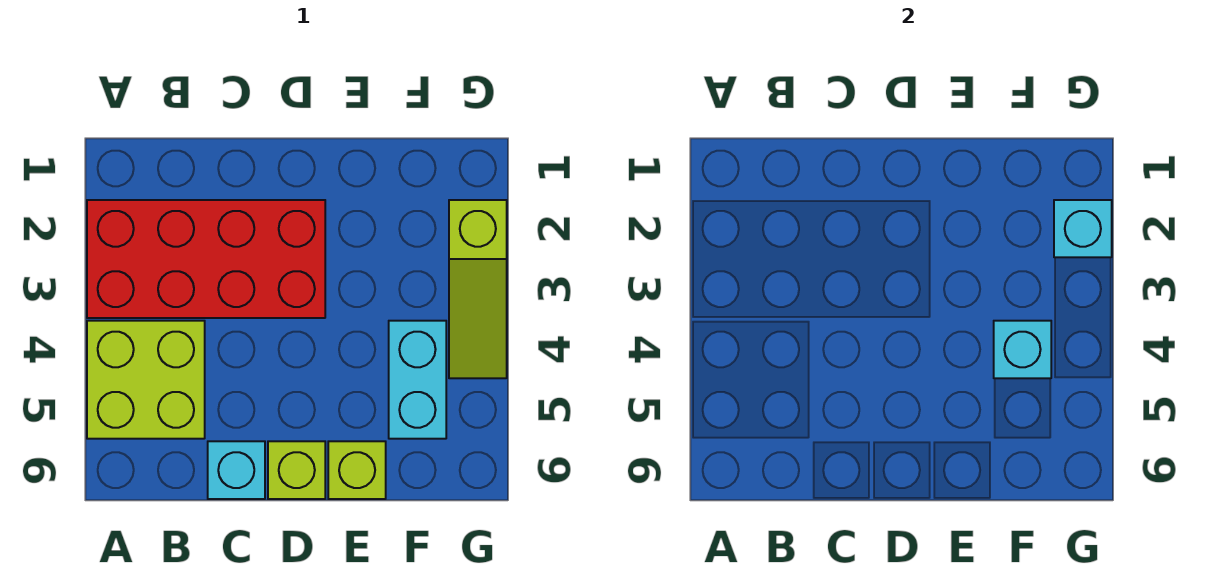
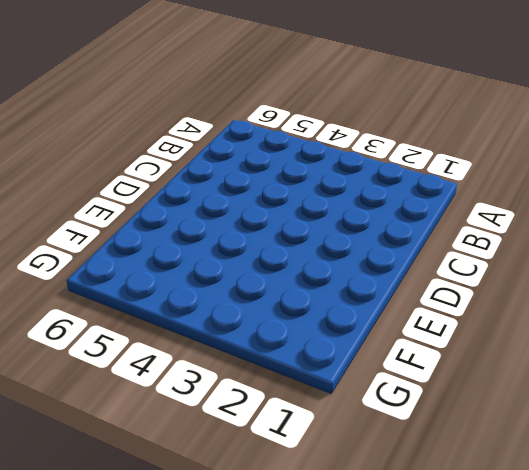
none -> red 2x4 brick [87,200,325,318]
none -> lime 2x2 brick [87,321,205,439]

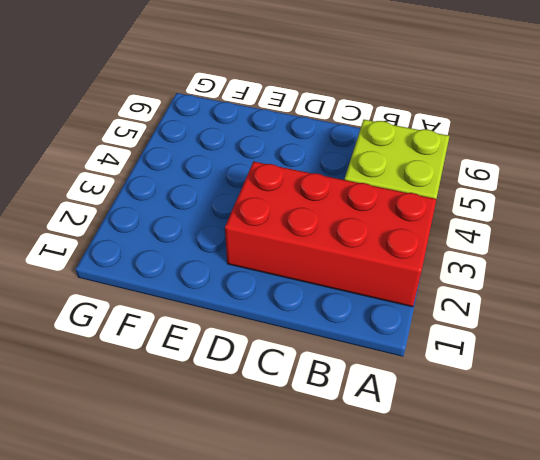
none -> cyan 1x1 brick [208,441,265,499]
none -> lime 1x1 brick [268,441,325,499]

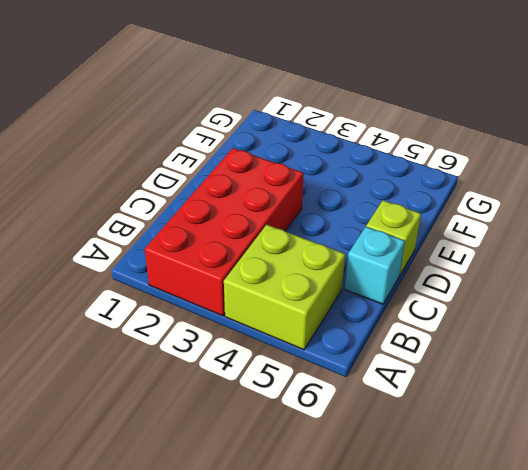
none -> lime 1x1 brick [328,441,386,499]
none -> cyan 1x2 brick [389,321,446,439]

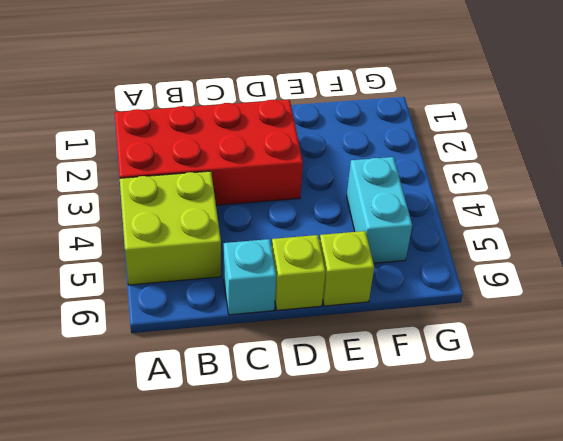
none -> lime 1x3 slope [449,200,507,378]
none -> cyan 1x1 brick [994,321,1051,378]

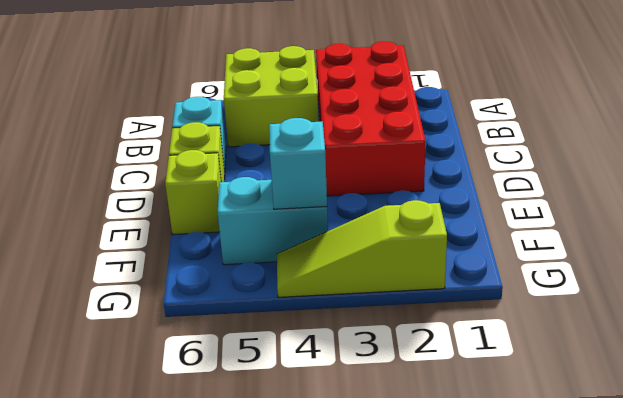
none -> cyan 1x1 brick [1054,200,1112,257]

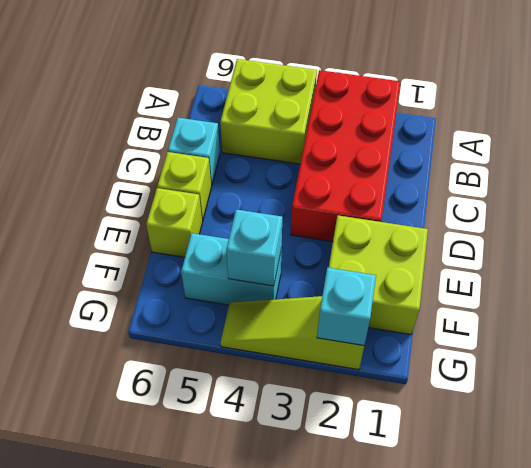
lime 2x2 brick [329,215,428,335] -> none

